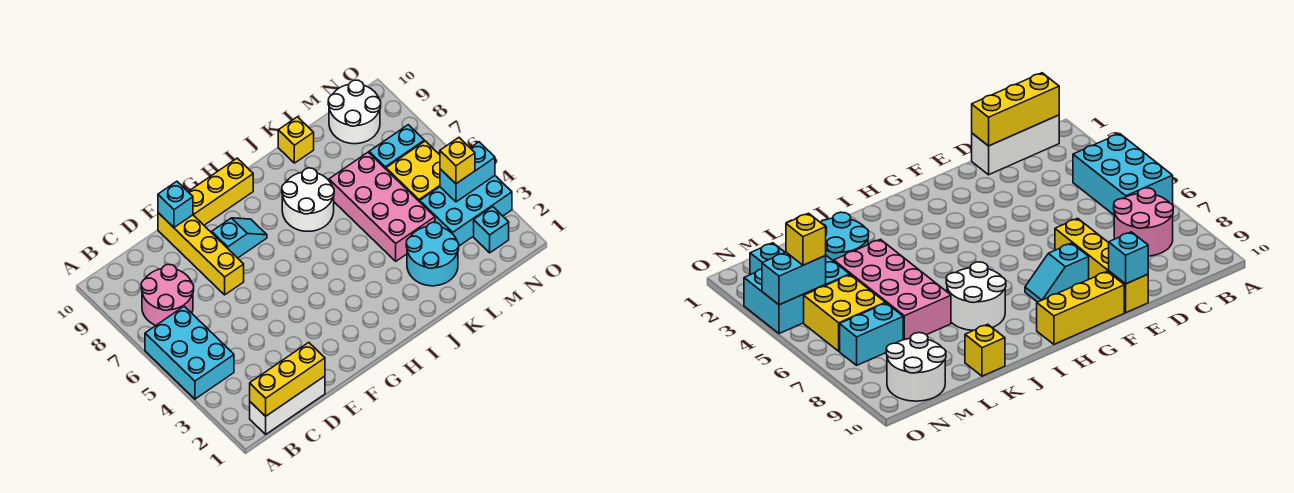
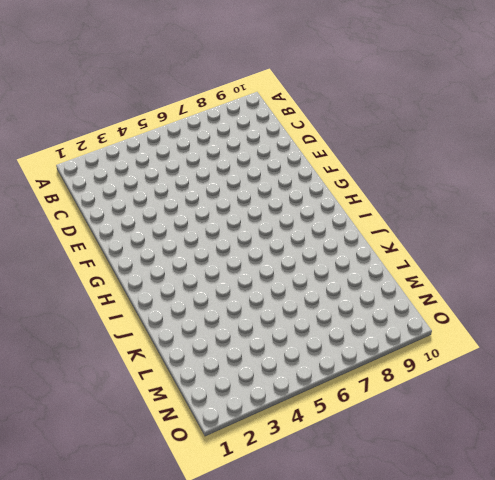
none -> cyan 2x3 brick [145,306,234,399]
none -> white 1x3 brick [250,376,325,434]
none -> pink 2x2 round brick [141,264,194,325]

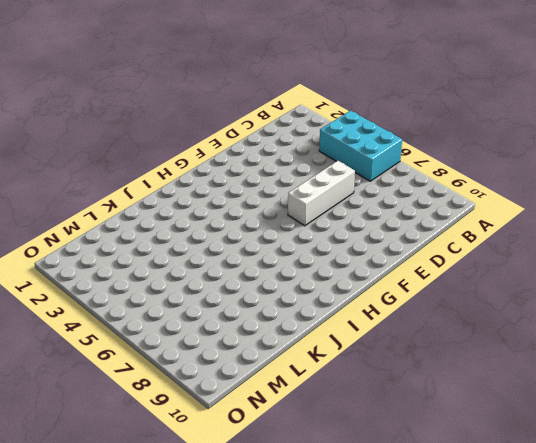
white 1x3 brick [288,161,355,226] -> white 1x3 brick moved to [250,376,325,434]
none -> pink 2x2 round brick [141,264,194,325]
none -> yellow 1x4 brick [158,213,244,295]
none -> cyan 1x2 slope [212,218,267,258]

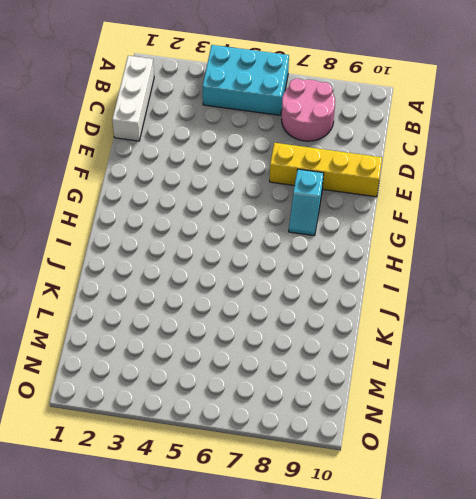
none -> yellow 1x3 brick [188,158,253,225]
none -> white 2x2 round brick [282,168,334,231]
none -> cyan 2x2 round brick [406,222,459,286]

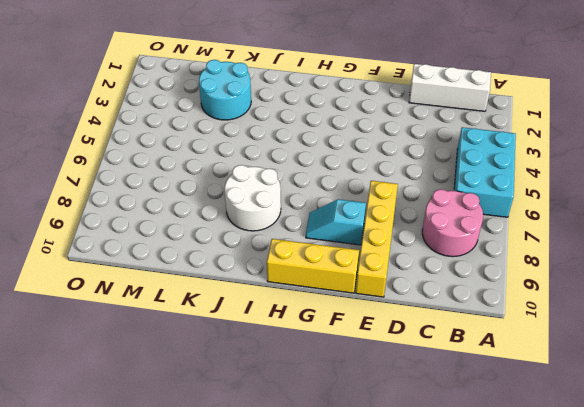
none -> pink 2x4 brick [329,152,435,261]
none -> yellow 1x1 brick [278,117,314,163]
none -> cyan 2x3 brick [420,176,512,246]

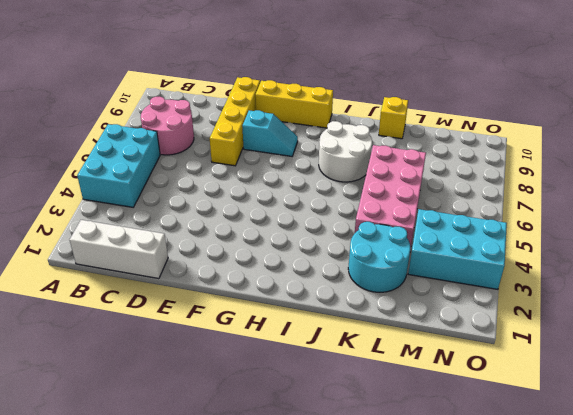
none -> yellow 2x2 brick [386,141,440,202]
none -> cyan 1x2 brick [369,125,424,169]
none -> white 2x2 round brick [328,80,381,144]

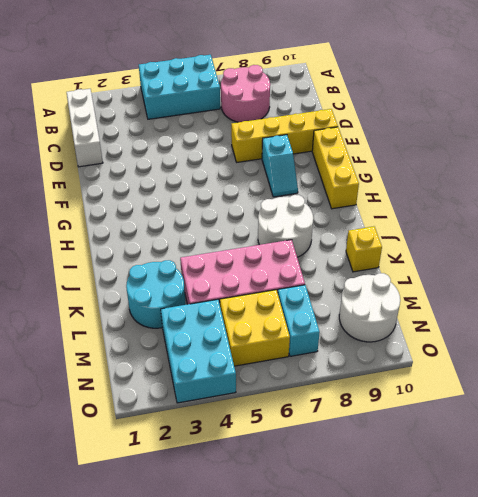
none -> cyan 1x1 brick [474,207,509,253]
none -> yellow 1x3 brick [250,343,325,416]
none -> cyan 1x1 brick [158,181,193,227]

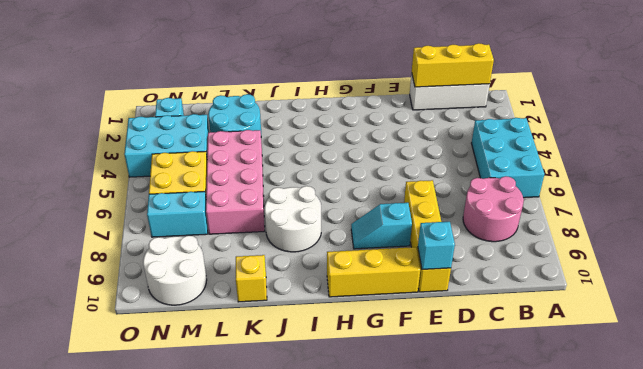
none -> cyan 1x2 brick [440,142,495,202]
none -> yellow 1x1 brick [440,138,475,184]

